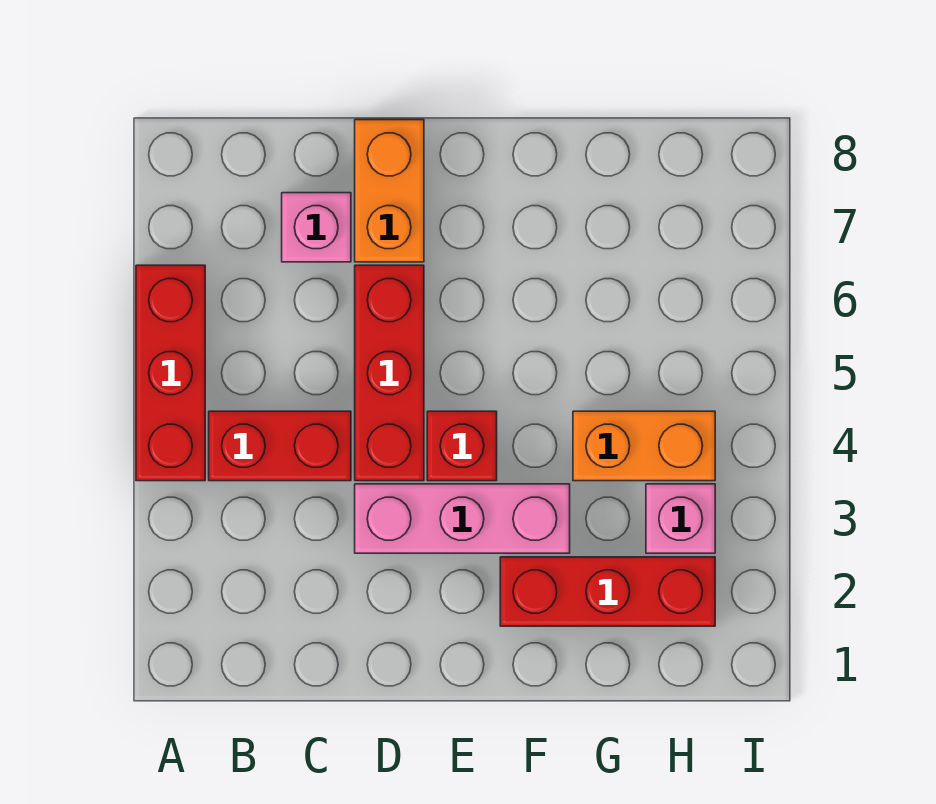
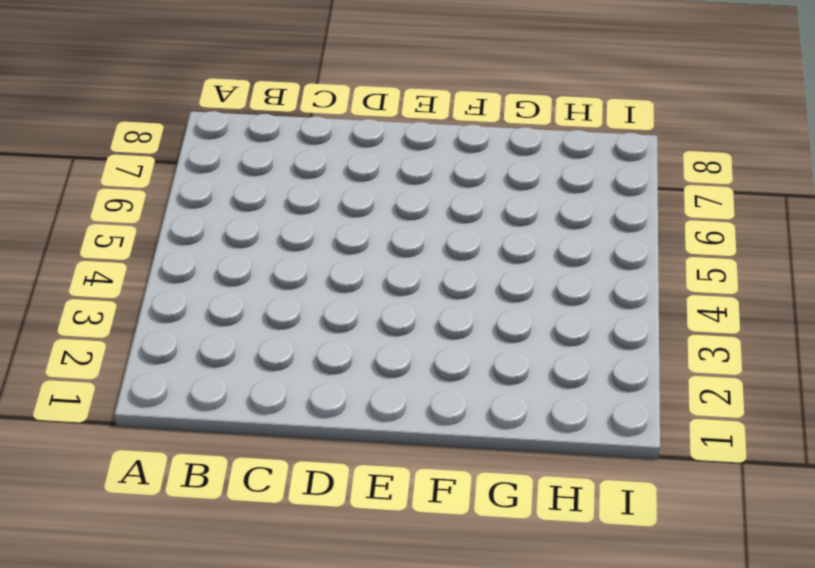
none -> red 1x3 brick [136,265,205,481]
none -> red 1x2 brick [209,411,351,481]

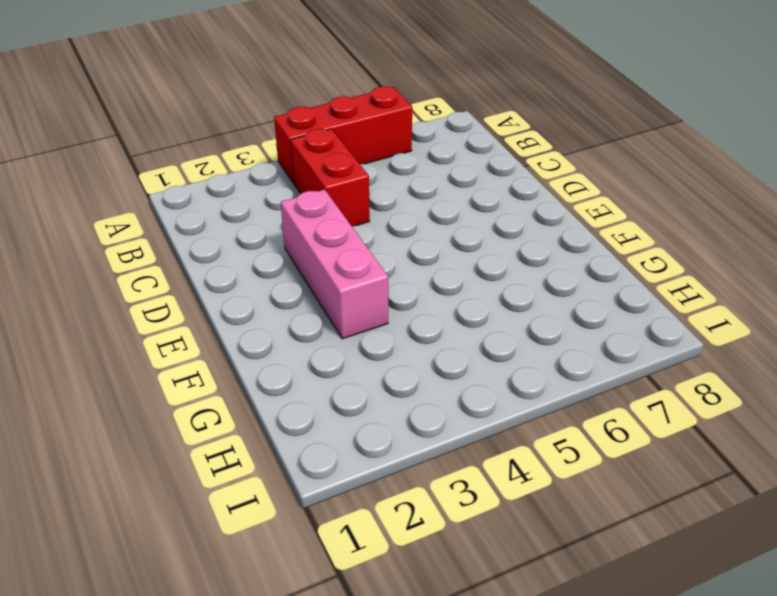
none -> pink 1x1 brick [282,193,351,262]
none -> red 1x3 brick [355,265,424,481]

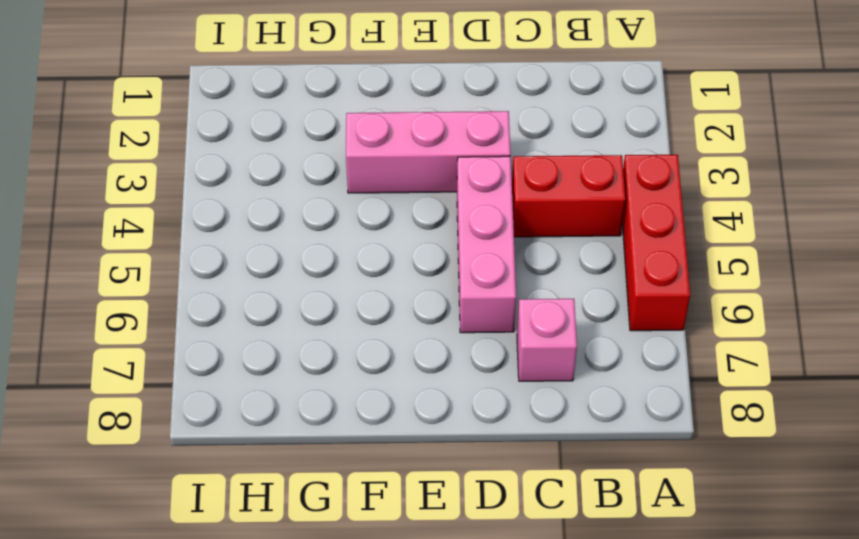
pink 1x3 brick [457,156,516,333] -> red 1x3 brick [355,265,424,481]
none -> orange 1x2 brick [355,120,424,262]
none -> red 1x1 brick [427,411,497,481]

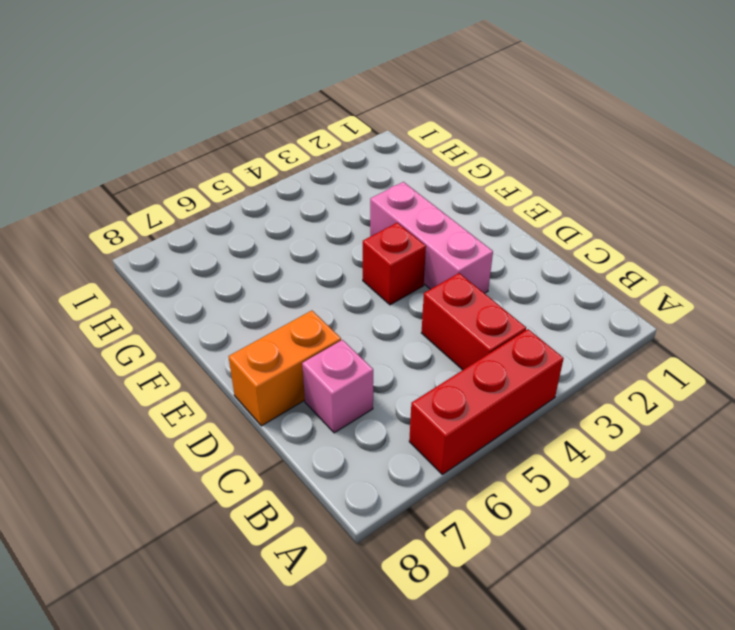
none -> red 1x3 brick [355,265,424,481]
none -> red 1x3 brick [500,557,715,626]

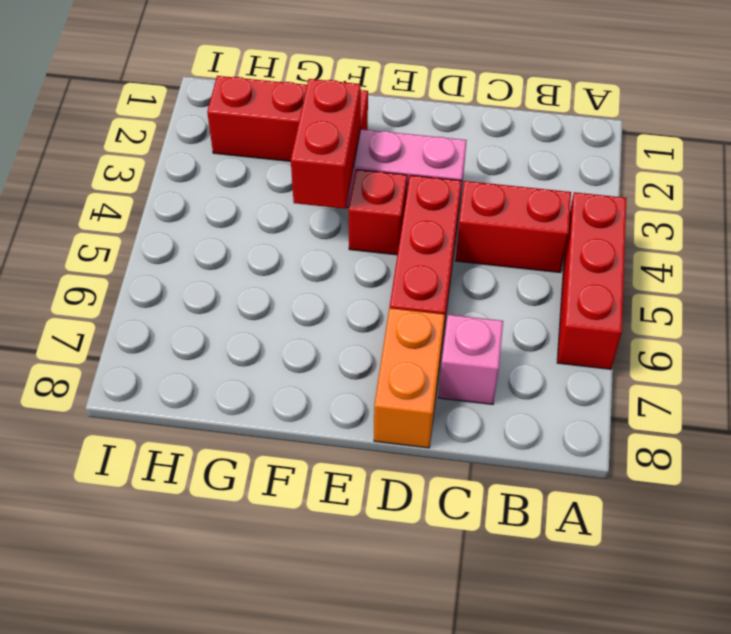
red 1x2 brick [291,79,361,209] -> none
none -> orange 1x2 brick [573,411,715,481]
none -> pink 1x1 brick [646,484,715,553]

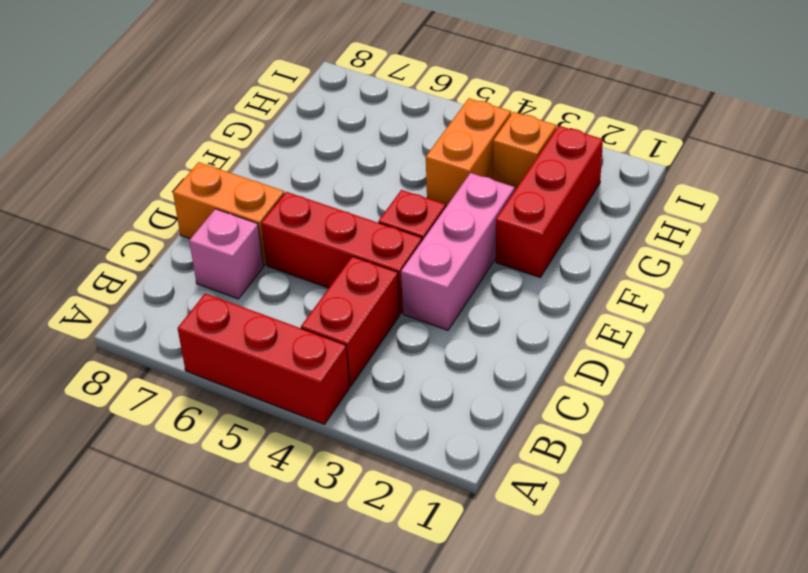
orange 1x1 brick [493,112,557,190] -> pink 1x1 brick [646,484,715,553]

